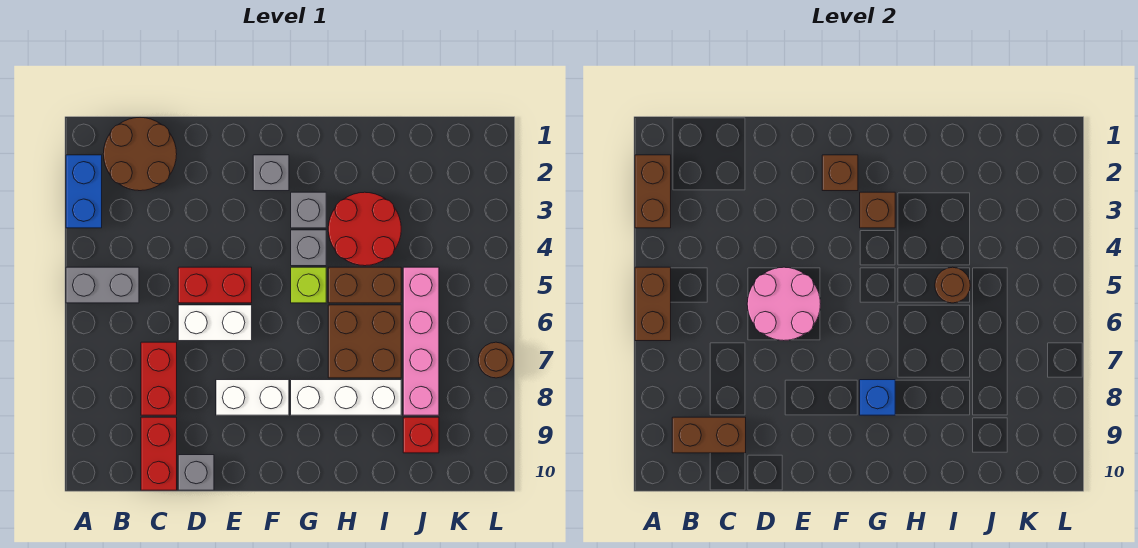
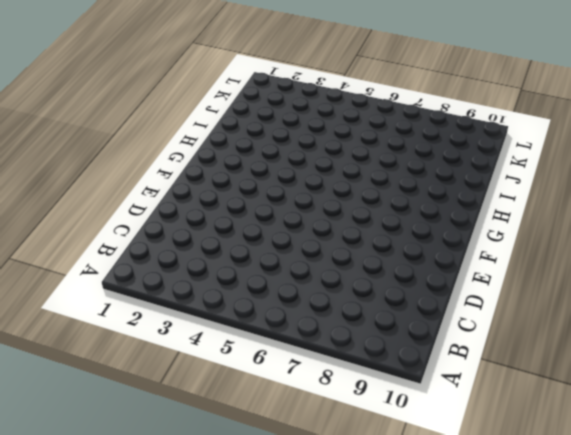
none -> blue 1x2 brick [66,155,102,228]
none -> grey 1x2 brick [66,267,139,303]
none -> brown 2x2 round brick [103,118,177,191]

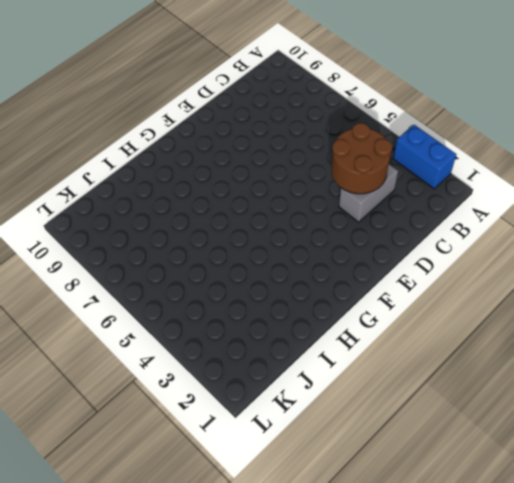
grey 1x2 brick [339,164,398,222] -> grey 1x2 brick moved to [66,267,139,303]
brown 2x2 round brick [331,123,392,194] -> brown 2x2 round brick moved to [103,118,177,191]
none -> red 1x2 brick [141,342,177,415]
none -> red 1x2 brick [141,417,177,490]
none -> red 1x2 brick [178,267,252,303]

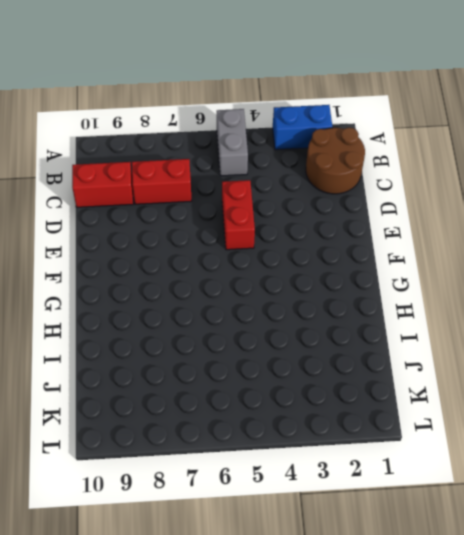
none -> white 1x2 brick [178,305,252,341]
none -> grey 1x1 brick [178,455,214,490]
none -> white 1x2 brick [216,380,289,415]

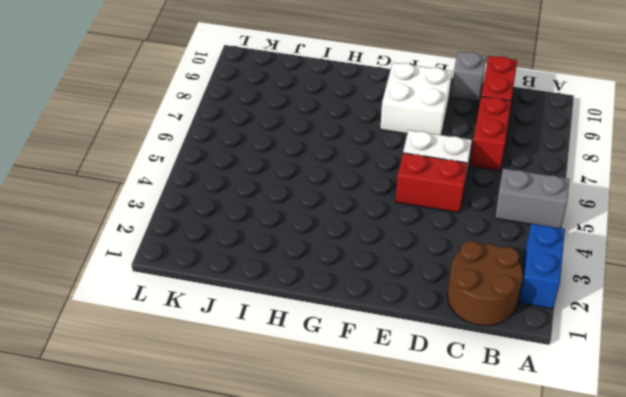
white 2x2 brick [380,63,452,135] -> white 1x2 brick [216,380,289,415]
none -> grey 1x1 brick [253,155,289,191]
none -> grey 1x1 brick [291,192,326,228]
none -> grey 1x1 brick [291,230,326,266]

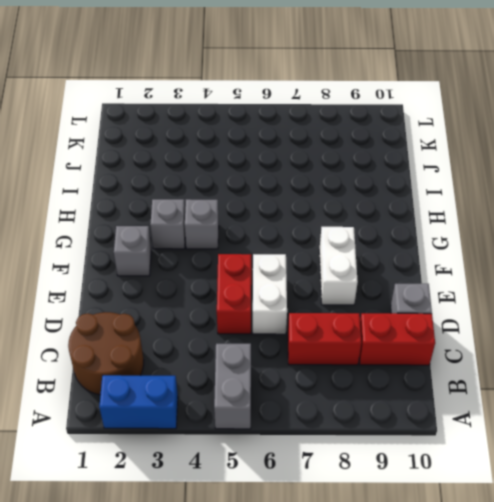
none -> lime 1x1 brick [291,267,326,303]
none -> white 1x3 brick [291,380,401,415]
none -> red 2x2 round brick [328,192,401,266]

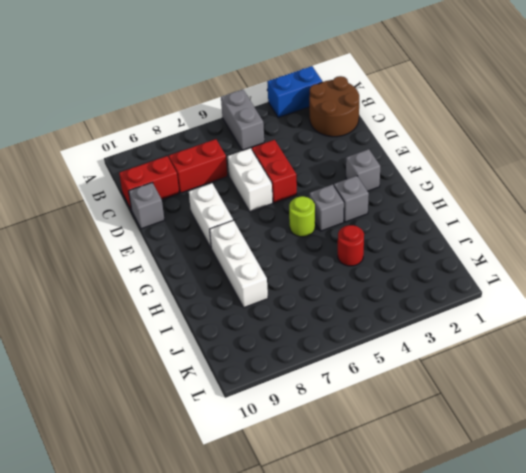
lime 1x1 round brick [289,196,315,237] -> lime 1x1 brick [291,267,326,303]
red 1x1 round brick [338,225,364,266] -> red 2x2 round brick [328,192,401,266]
none -> brown 1x2 brick [328,267,401,303]
none -> brown 2x2 brick [328,305,401,378]
none -> pink 1x4 brick [403,267,439,415]

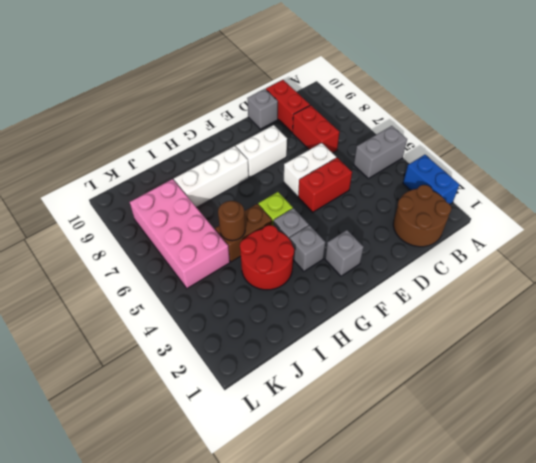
pink 2x4 brick [130,179,230,288] -> pink 1x4 brick [403,267,439,415]
none -> brown 2x2 brick [328,305,401,378]
none -> red 1x1 brick [403,417,439,453]
none -> brown 1x1 round brick [478,342,514,378]

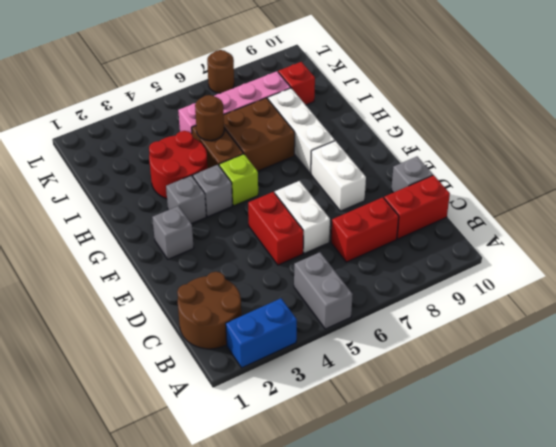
none -> brown 1x2 brick [635,155,671,228]
none -> brown 1x2 brick [635,267,671,341]
none -> brown 1x2 brick [672,417,746,453]

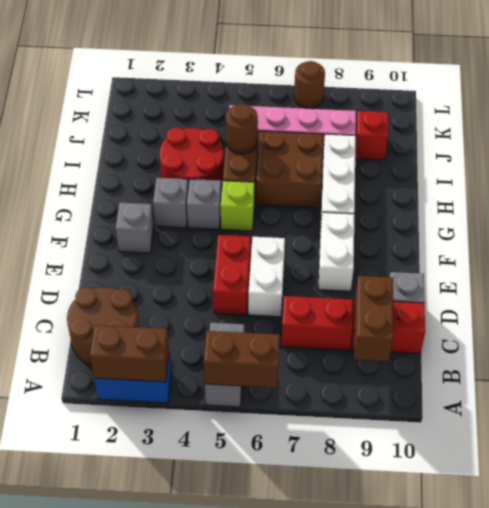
none -> pink 2x2 round brick [747,267,820,341]
none -> brown 1x1 brick [822,155,858,191]
none -> brown 1x1 brick [860,192,895,228]

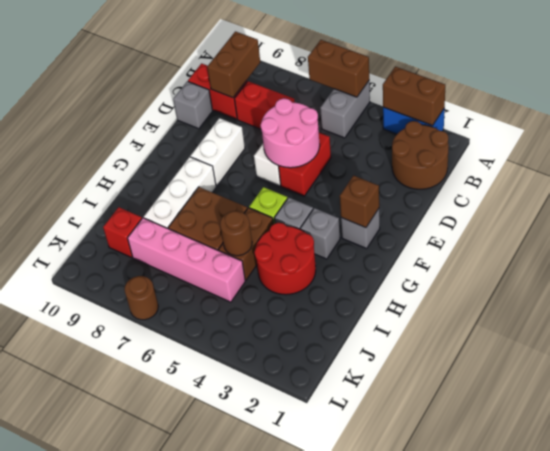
none -> brown 1x1 brick [860,192,895,228]
none -> blue 1x1 brick [860,380,895,415]

